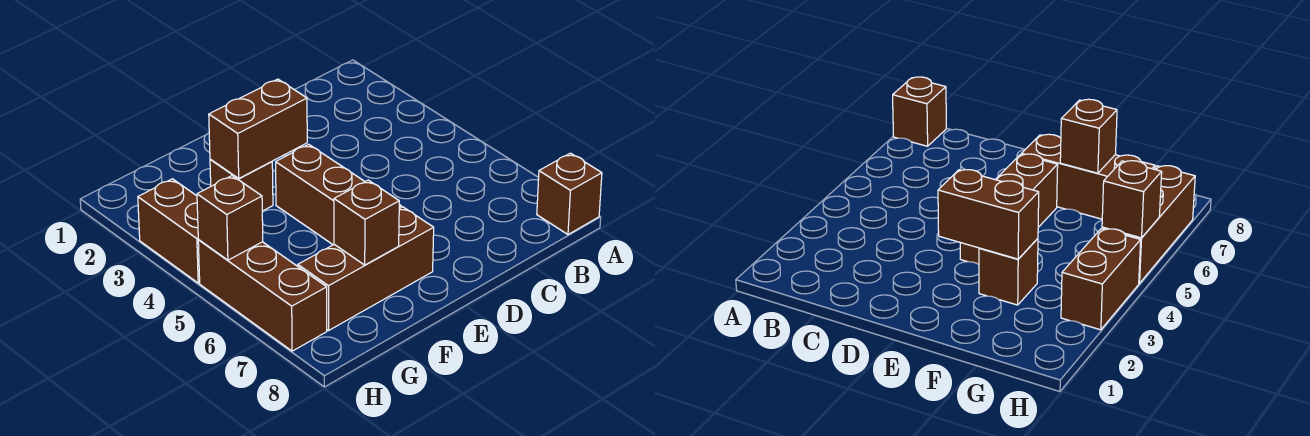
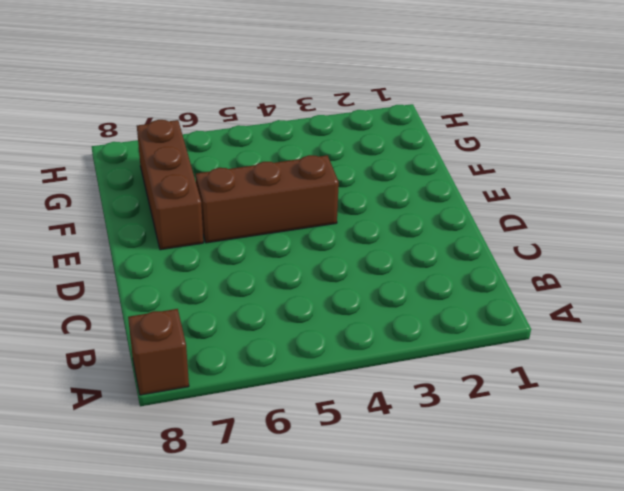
none -> brown 1x1 brick [210,159,273,211]
none -> brown 1x2 brick [138,179,200,283]

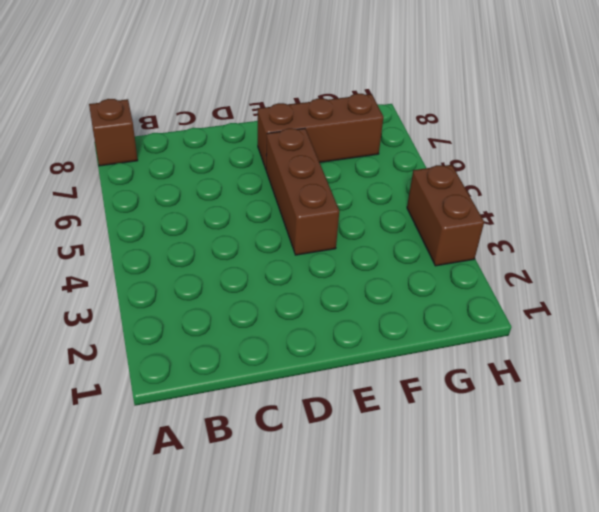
none -> brown 1x1 brick [210,159,273,211]
none -> brown 1x3 brick [198,240,327,351]

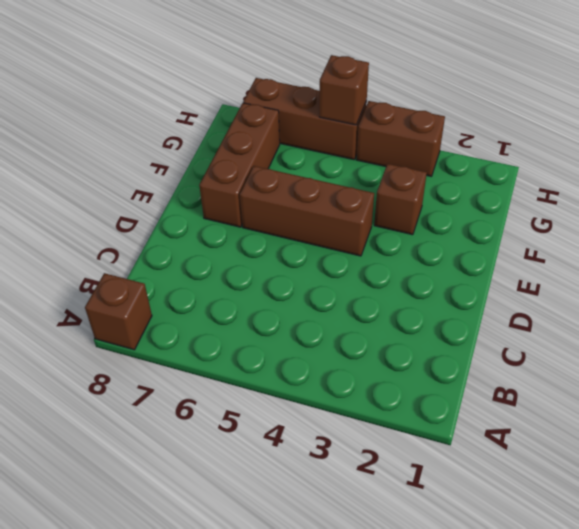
none -> brown 1x2 brick [209,79,307,179]
none -> brown 1x1 brick [334,180,399,265]

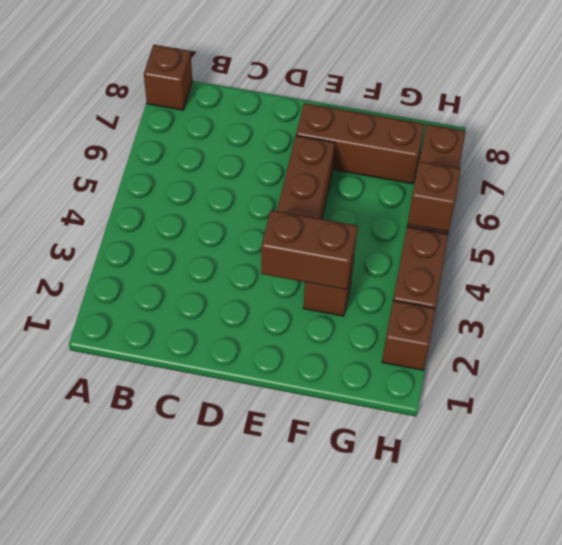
brown 1x1 brick [382,301,435,370] -> brown 1x1 brick moved to [334,180,399,265]

